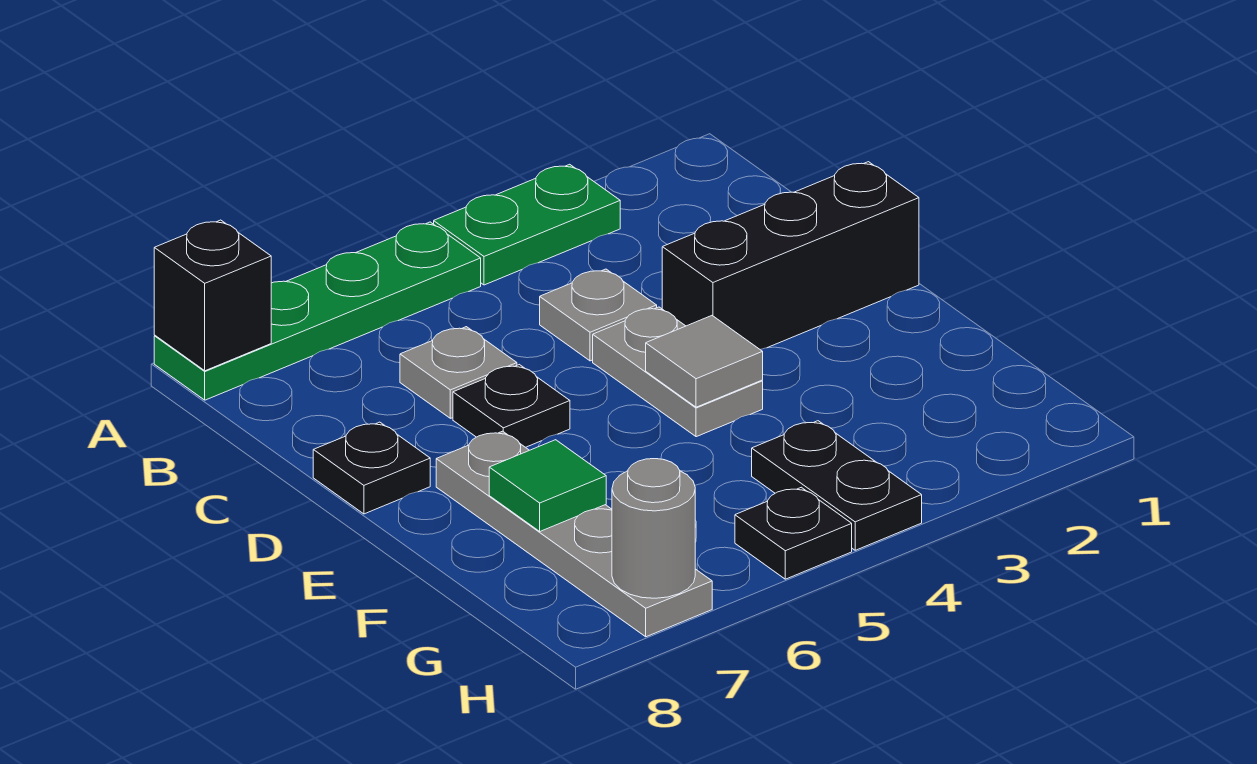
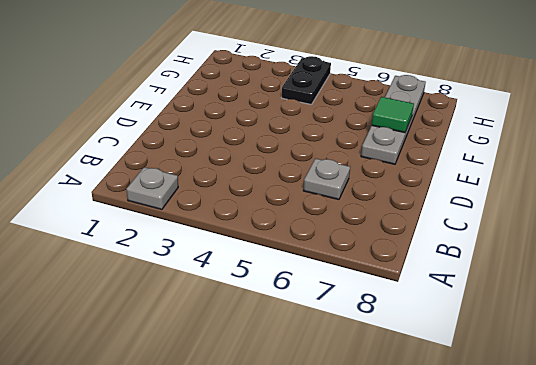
grey 1x1 plate [126,167,178,209] -> grey 1x1 plate moved to [540,269,657,361]
none -> green 1x2 plate [434,164,620,285]
none -> green 1x4 plate [154,222,481,400]
none -> black 1x3 brick [662,162,919,349]

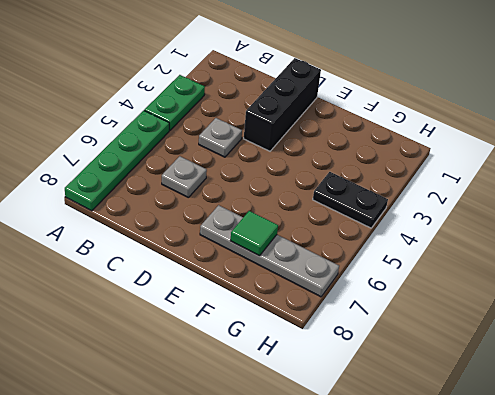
none -> grey 1x2 plate [593,307,763,437]
none -> black 1x1 plate [453,365,570,447]
none -> black 1x1 plate [313,422,430,514]

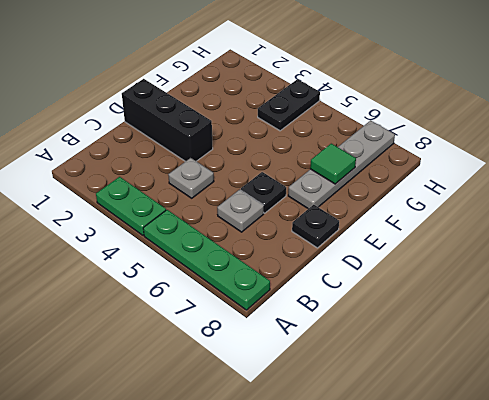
none -> grey 1x2 plate [593,307,763,437]
none -> black 1x1 plate [735,487,852,579]
none -> black 1x1 brick [154,220,271,371]

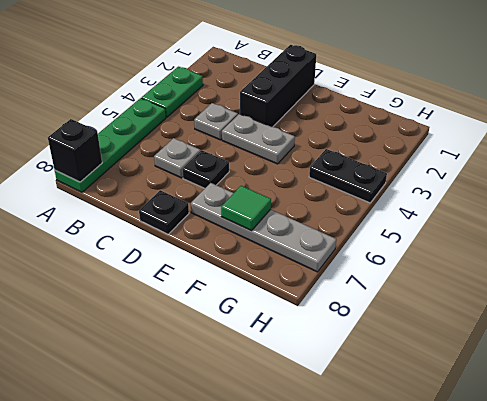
none -> black 1x1 plate [735,487,852,579]
none -> grey 1x1 tile [646,316,763,407]
none -> grey 1x1 round brick [612,459,695,598]

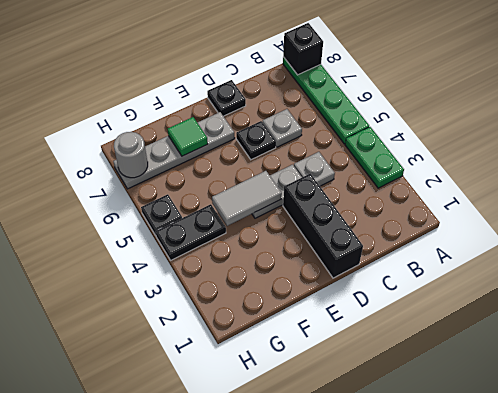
grey 1x2 tile [212,171,282,226] -> grey 1x1 tile [646,316,763,407]

